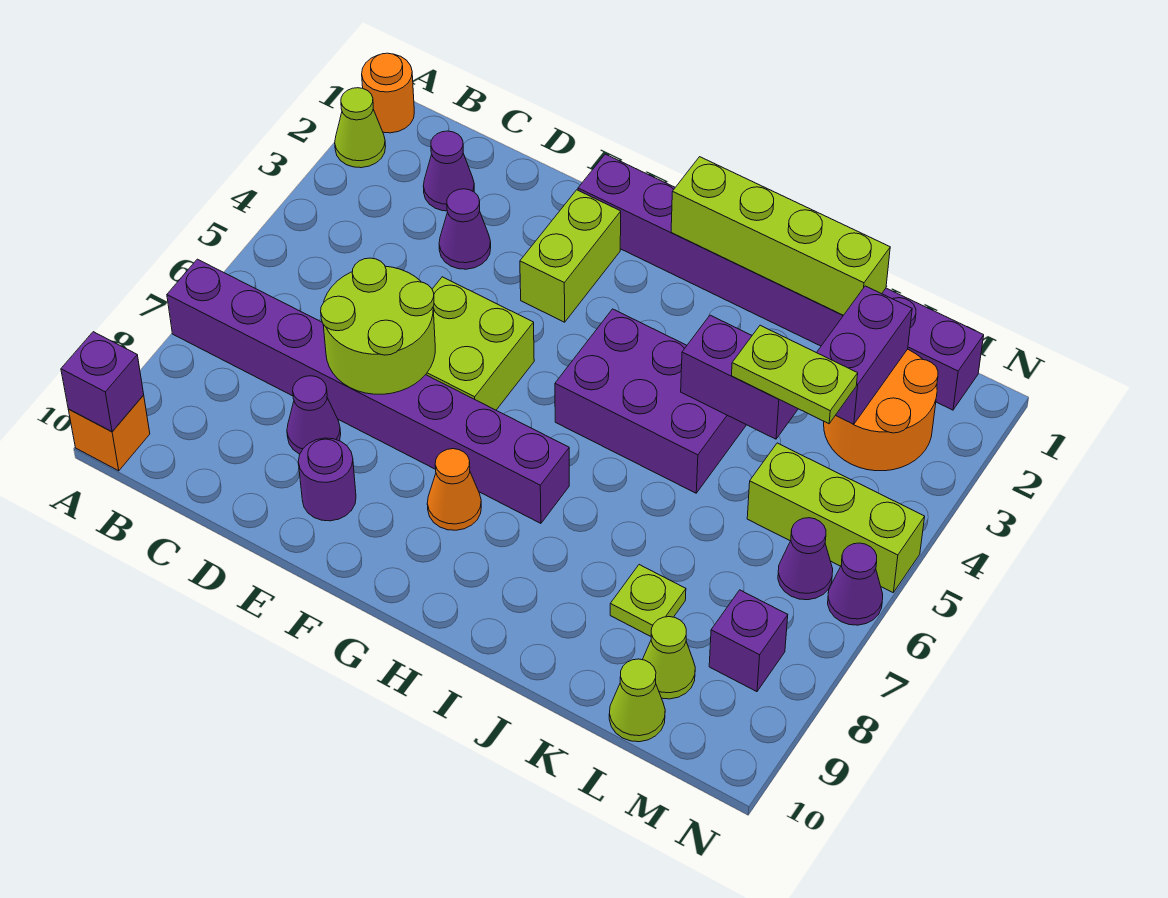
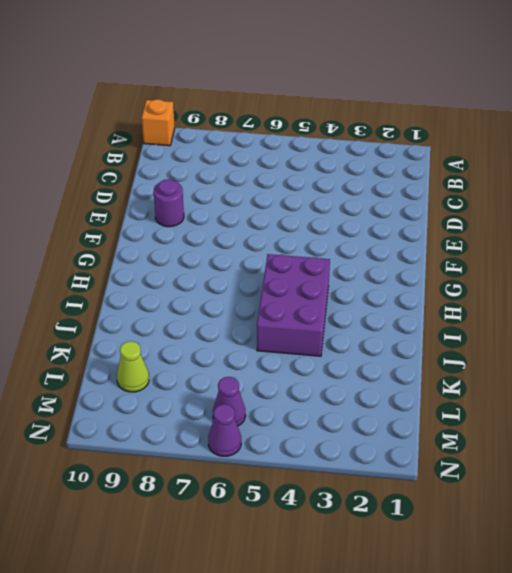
none -> orange 1x1 round brick [362,53,414,133]
none -> lime 1x1 cone [335,88,386,168]
none -> purple 1x8 brick [167,259,569,523]

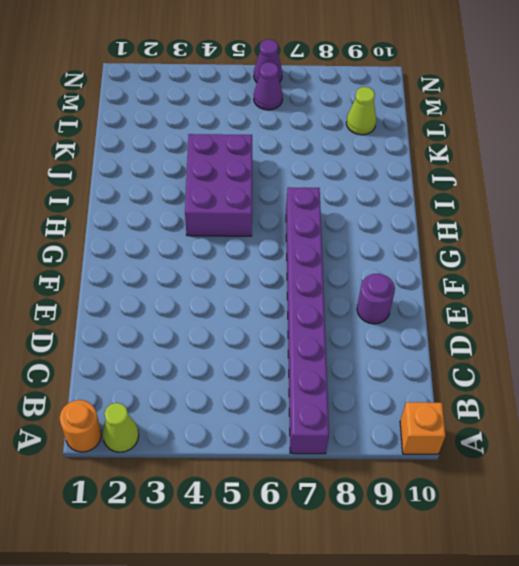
none -> purple 1x1 cone [423,131,474,211]
none -> purple 1x1 cone [439,189,491,269]
none -> purple 1x1 cone [287,376,341,454]

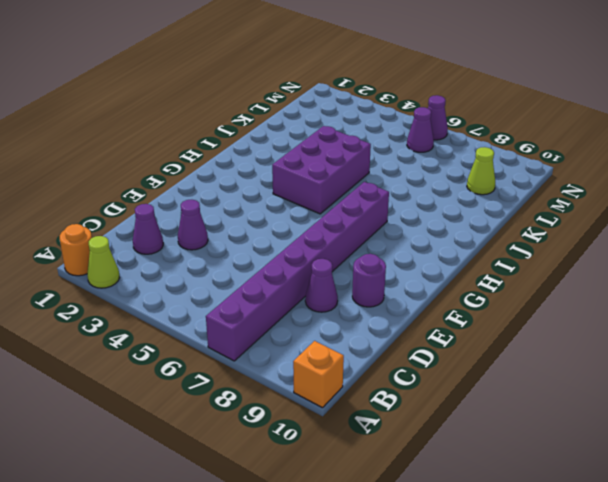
none -> lime 2x2 brick [426,277,534,410]
none -> purple 1x8 brick [578,154,984,410]
none -> lime 1x2 brick [520,190,621,322]

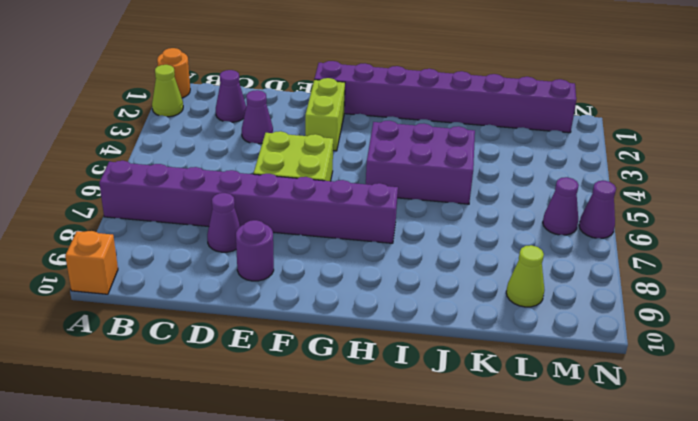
none -> orange 1x1 cone [427,449,481,530]
none -> lime 1x1 plate [610,565,686,636]
none -> orange 2x2 round brick [824,349,938,471]

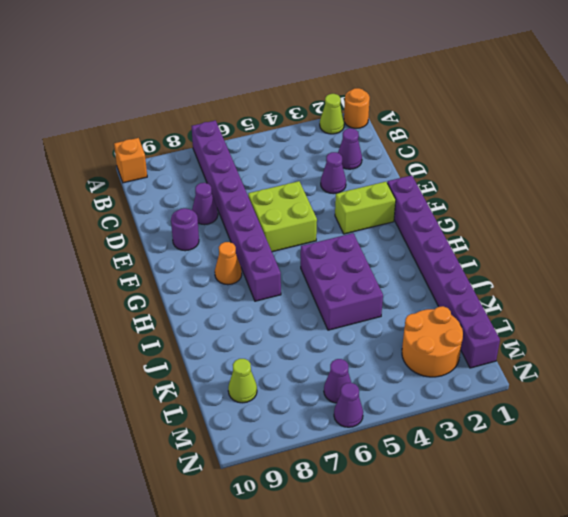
none -> lime 1x1 plate [610,565,686,636]
none -> lime 1x3 brick [747,443,925,592]
none -> lime 1x1 cone [609,659,665,742]

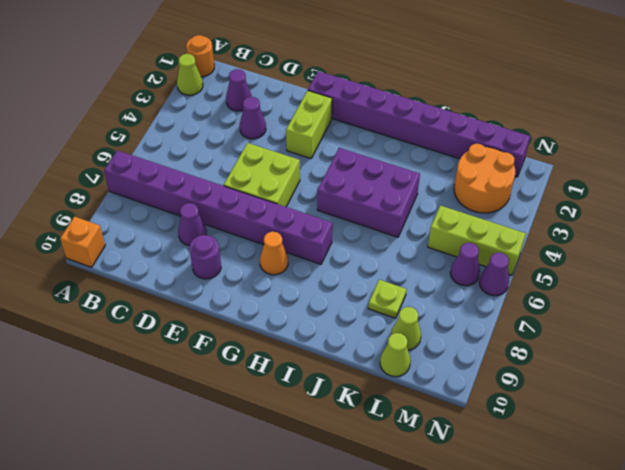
none -> purple 1x1 brick [709,590,788,692]
none -> purple 1x1 brick [61,332,144,432]
none -> lime 2x2 round brick [321,258,435,394]

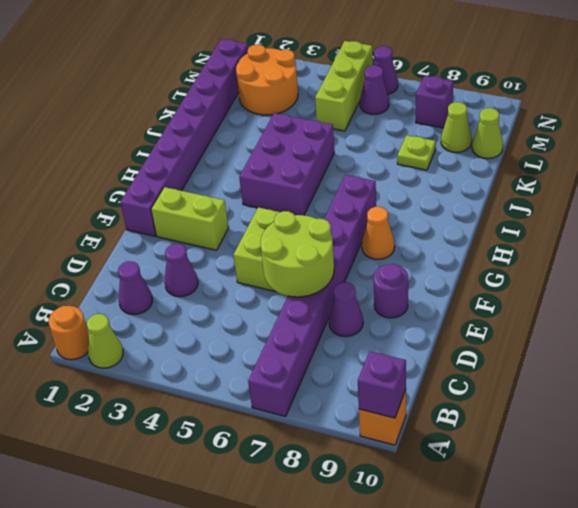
none -> lime 1x4 brick [671,157,890,315]
none -> purple 1x2 brick [681,315,798,439]
none -> purple 1x2 brick [817,286,912,424]

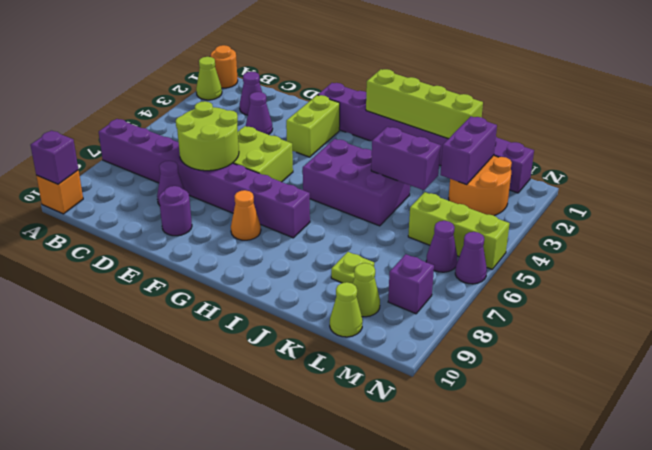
none -> lime 1x2 plate [732,325,858,424]

